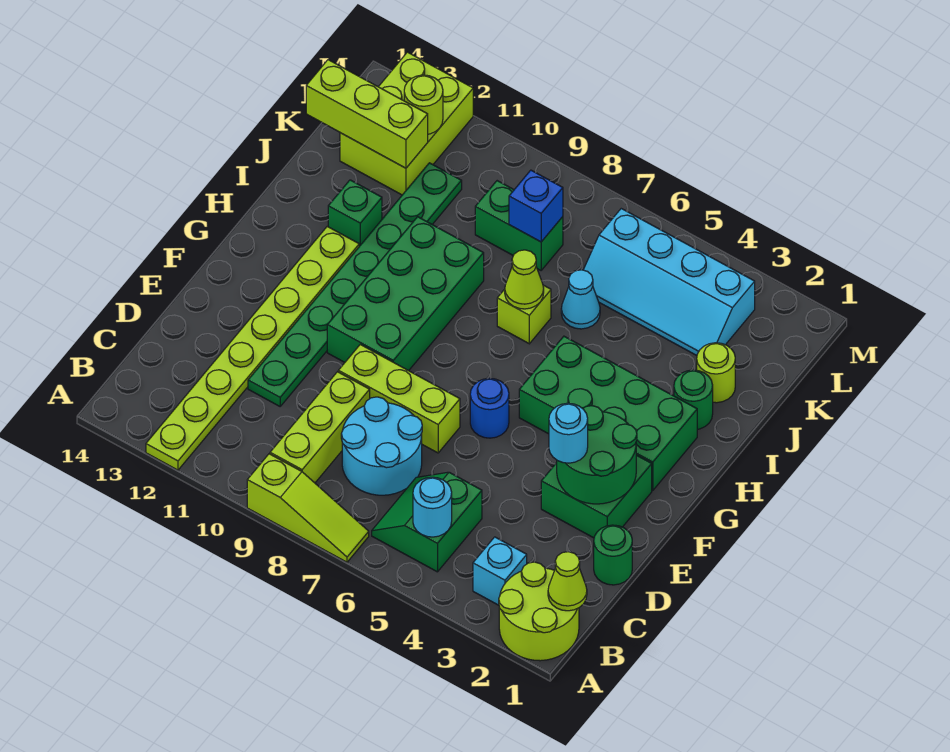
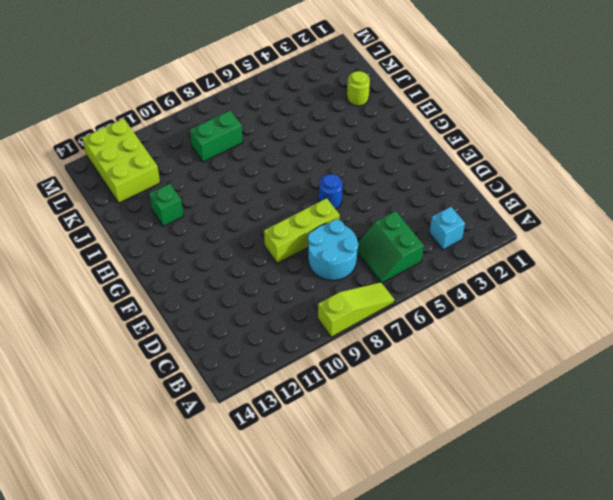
none -> lime 2x2 round brick [499,562,579,661]
none -> lime 1x8 plate [146,226,359,470]
none -> lime 1x3 brick [270,372,370,483]
none -> green 1x1 round brick [594,525,632,585]

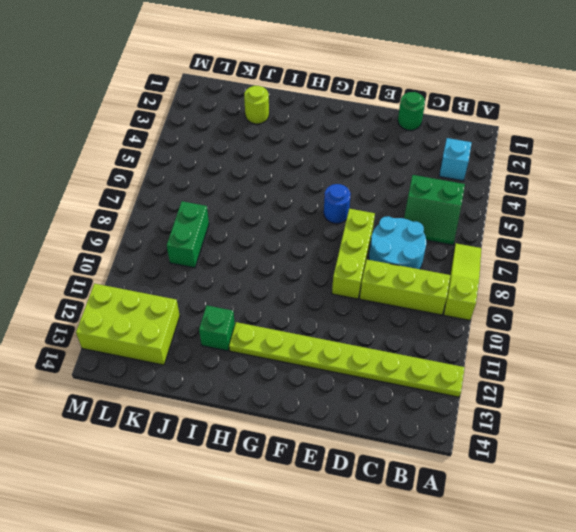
none -> lime 2x2 round brick [499,562,579,661]
none -> green 1x8 plate [248,163,462,406]
none -> green 2x2 brick [541,455,652,538]
none -> green 2x4 brick [327,217,484,371]

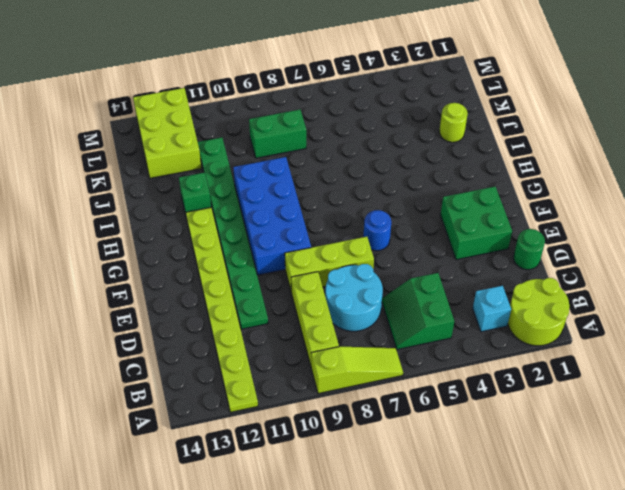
blue 2x4 brick [233,157,311,275] -> green 2x4 brick [327,217,484,371]
none -> green 2x4 brick [519,336,697,490]
none -> green 1x1 round brick [674,370,713,429]
none -> lime 1x1 brick [497,285,551,344]
none -> cyan 1x1 cone [561,270,600,329]

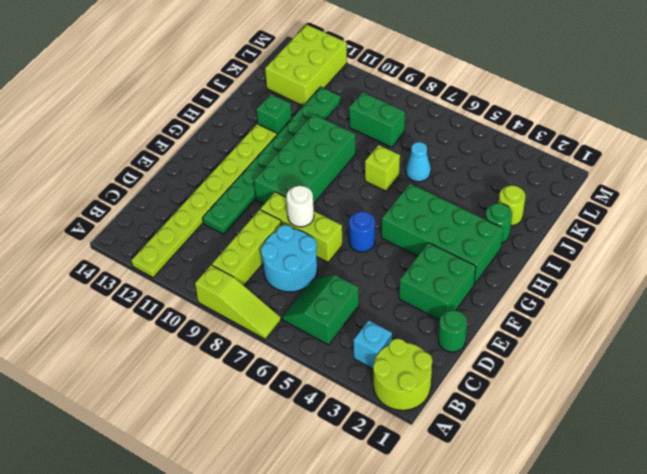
white 1x1 round brick [286,186,314,227] -> none
none -> cyan 2x4 slope [584,209,755,355]
none -> lime 1x1 cone [548,552,587,611]
none -> cyan 1x1 round brick [413,477,452,537]
none -> green 2x2 round brick [557,406,637,504]

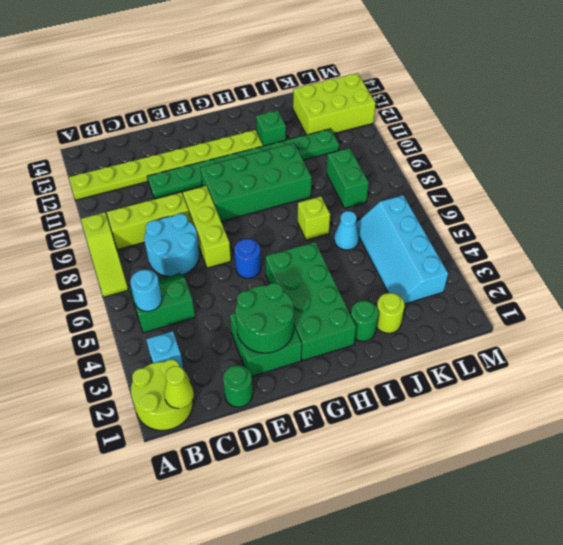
none -> lime 1x1 cone [505,250,544,309]
none -> blue 1x1 brick [509,170,563,242]
none -> lime 1x3 brick [306,60,428,168]
none -> lime 1x1 round brick [404,75,443,134]

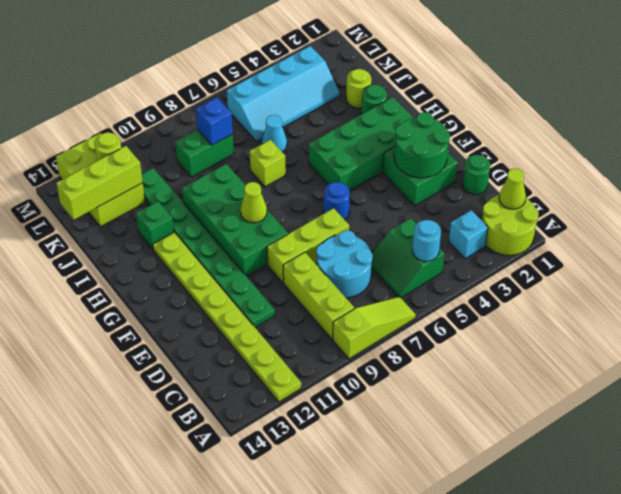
lime 1x1 cone [240,182,267,223] -> lime 1x1 cone moved to [505,250,544,309]
none -> cyan 1x1 round brick [549,403,588,463]

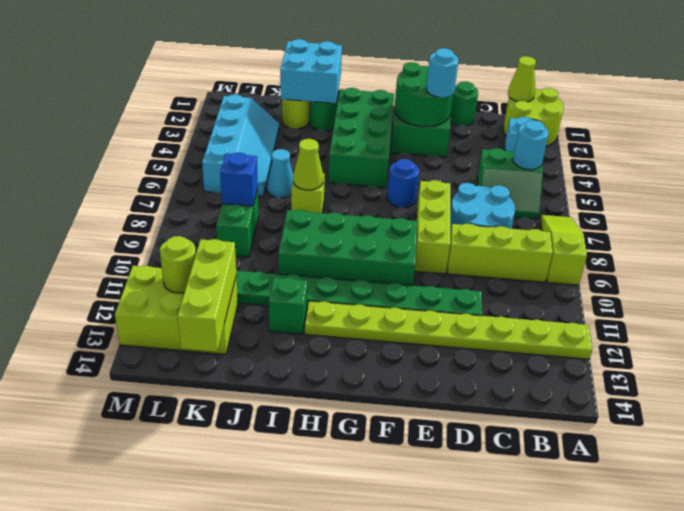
cyan 2x2 brick [280,39,342,103] -> none

